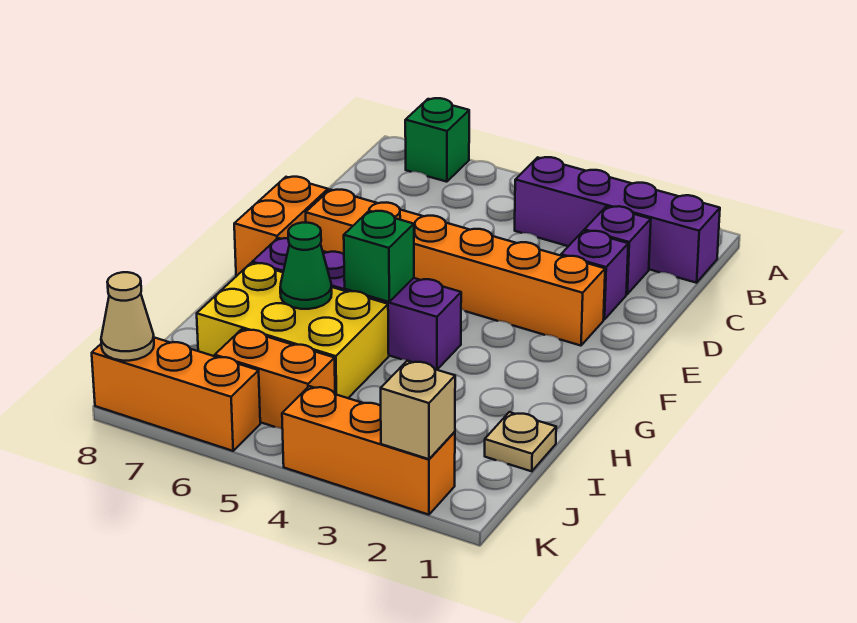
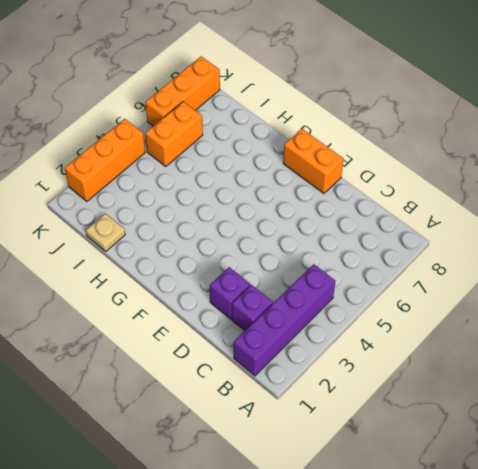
none -> green 1x1 brick [405,98,469,182]
none -> orange 1x6 brick [306,190,605,346]
none -> purple 1x4 brick [252,238,461,370]

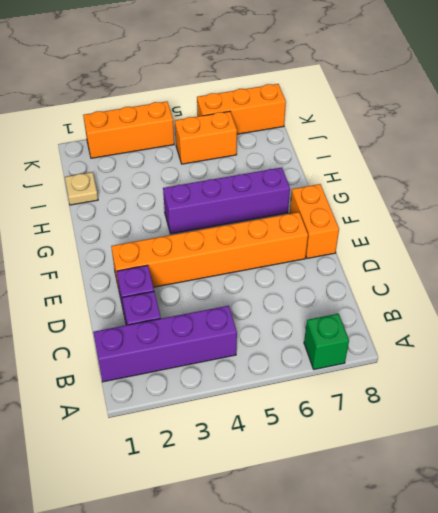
none -> yellow 2x3 brick [197,263,389,398]
none -> green 1x1 brick [344,211,414,302]
none -> green 1x1 cone [280,223,332,309]

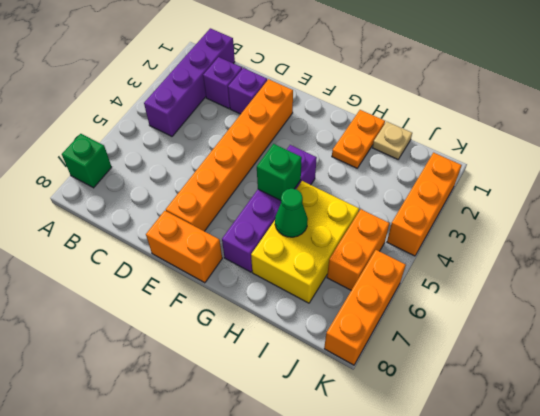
orange 1x2 plate [332,110,385,168] -> none
none -> tan 1x1 brick [381,361,455,459]
none -> tan 1x1 cone [101,272,154,361]

